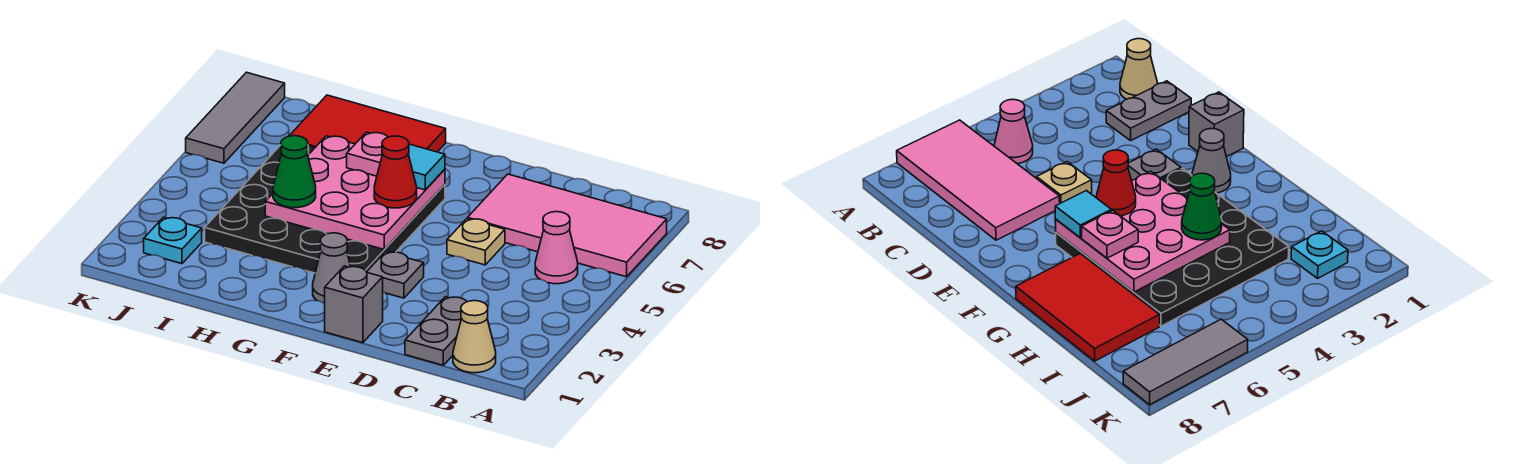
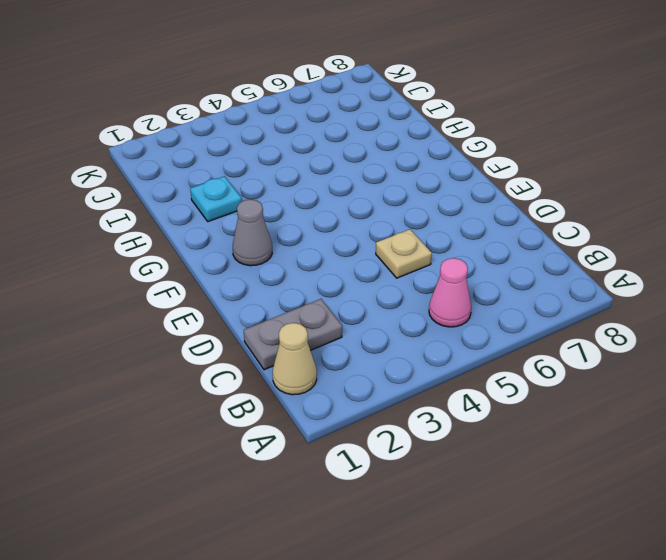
cyan 1x1 plate [190,176,242,222] -> cyan 1x1 plate moved to [144,217,202,264]
none -> pink 2x4 tile [468,174,667,277]
none -> grey 1x1 brick [325,266,383,343]
none -> grey 1x1 plate [367,252,424,298]

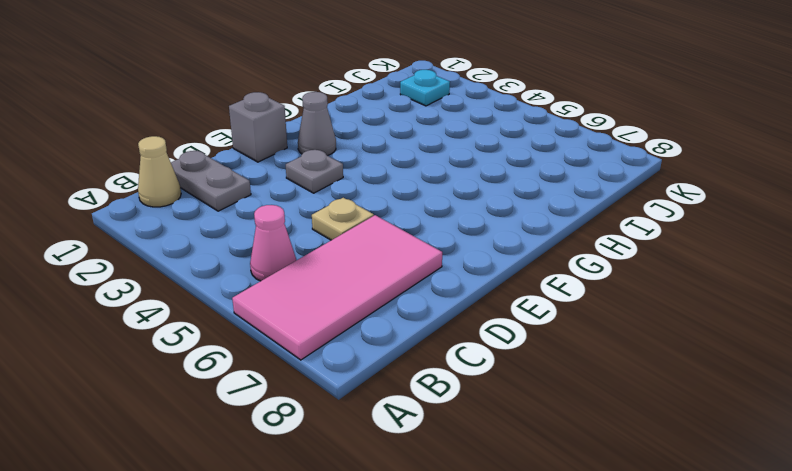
none -> black 4x4 plate [205,145,445,273]
none -> red 2x3 tile [289,95,446,152]
none -> grey 1x3 tile [186,72,285,163]

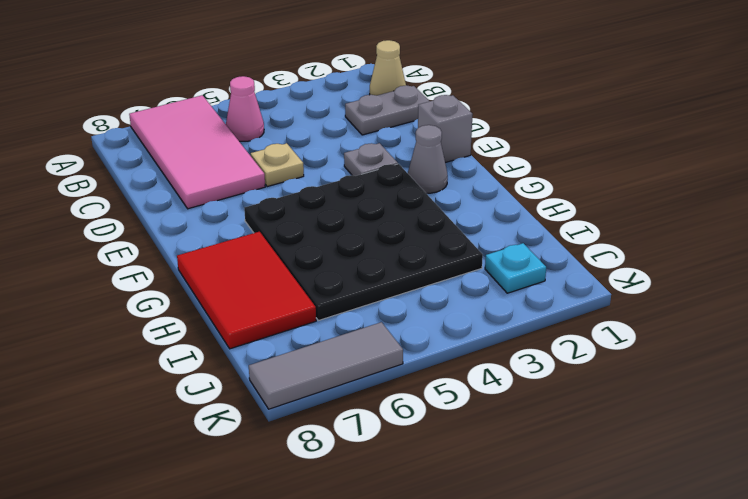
none -> pink 3x3 plate [265,136,445,249]
none -> red 1x1 cone [374,136,417,208]
none -> cyan 1x1 tile [408,144,445,190]

